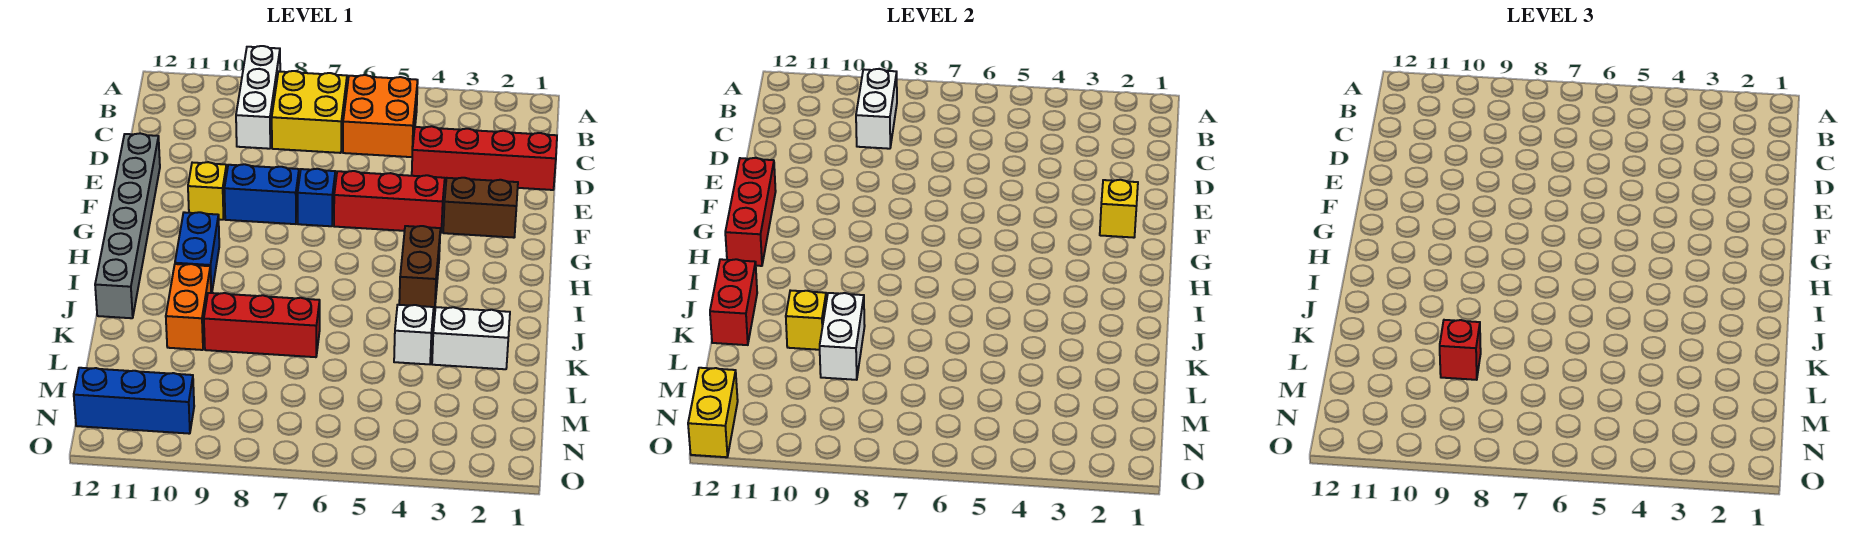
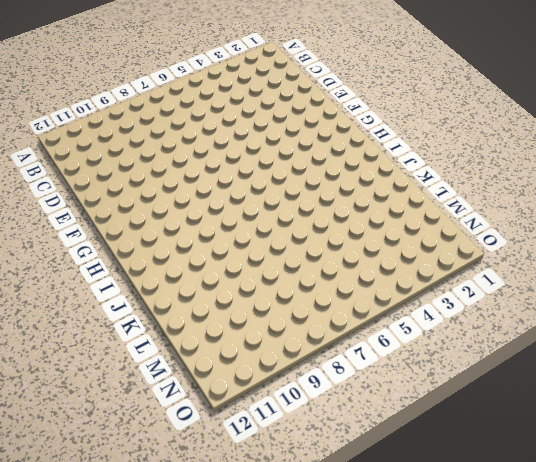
none -> white 1x3 brick [236,46,280,149]
none -> orange 2x2 brick [343,75,418,157]
none -> yellow 2x2 brick [272,71,347,153]

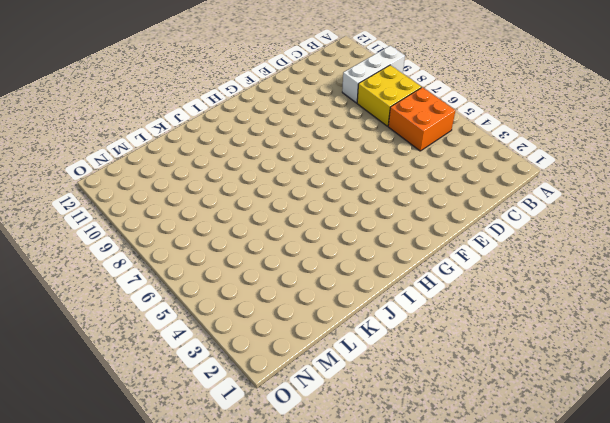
none -> red 1x4 brick [412,126,557,190]
none -> grey 1x6 brick [95,133,160,318]
none -> brown 1x2 brick [443,178,518,238]

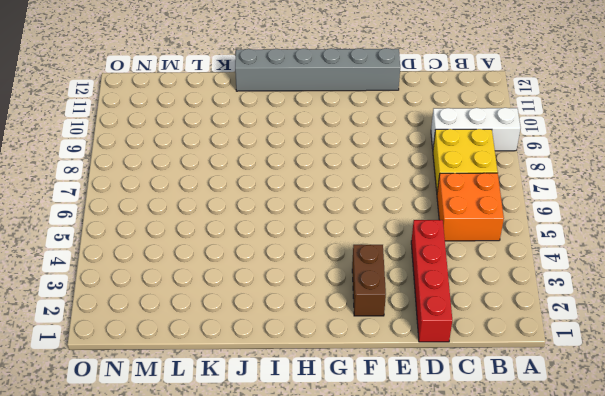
none -> red 1x3 brick [334,171,445,233]
none -> blue 1x1 brick [298,169,335,226]
none -> blue 1x2 brick [224,164,299,224]

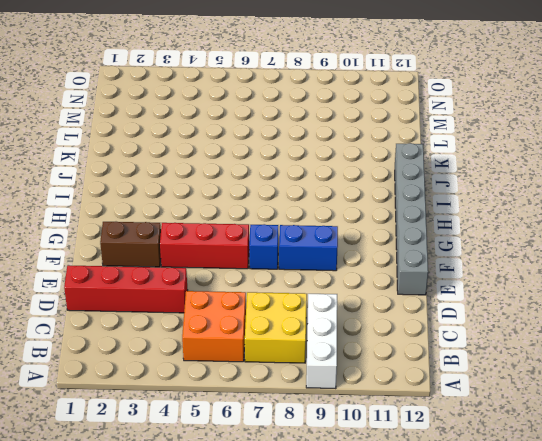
none -> yellow 1x1 brick [188,162,227,220]
none -> brown 1x2 brick [399,226,440,311]
none -> blue 1x2 brick [175,212,219,293]

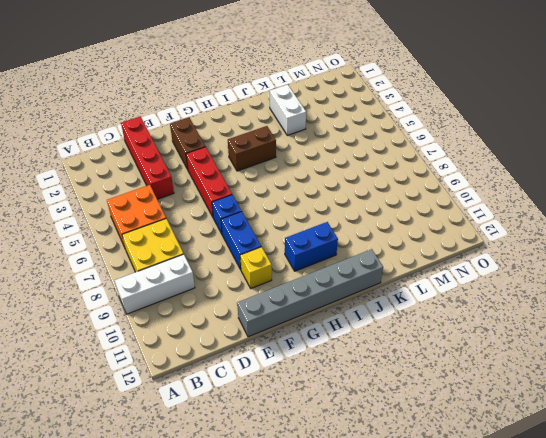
none -> orange 1x2 brick [166,264,211,350]
none -> white 1x1 brick [394,305,434,364]
none -> red 1x3 brick [204,293,320,357]

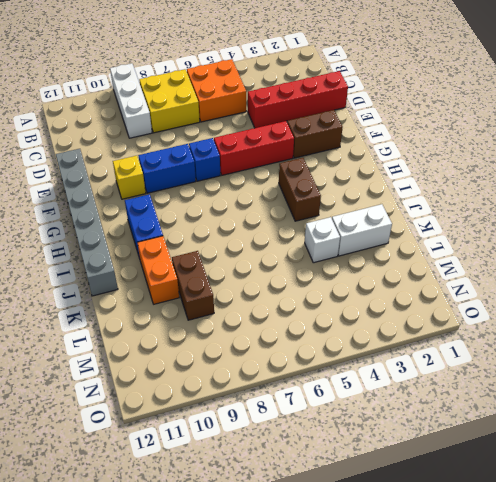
brown 1x2 brick [172,251,214,320] -> red 1x3 brick [204,293,320,357]
none -> blue 1x3 brick [74,368,194,434]
none -> white 1x2 brick [856,69,897,149]
none -> yellow 1x1 brick [1100,180,1138,238]

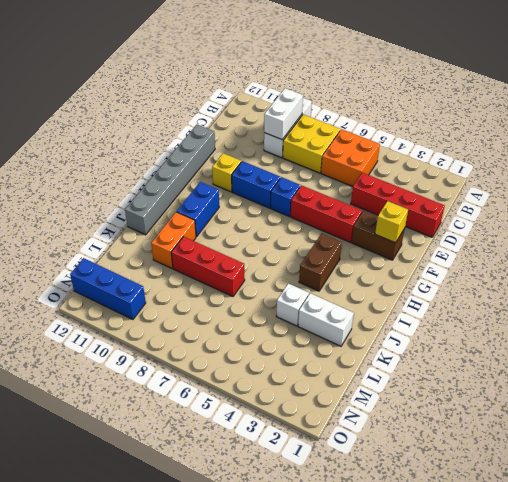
none -> red 1x3 brick [725,158,776,266]
none -> red 1x2 brick [710,259,757,345]
none -> white 1x2 brick [820,293,865,380]

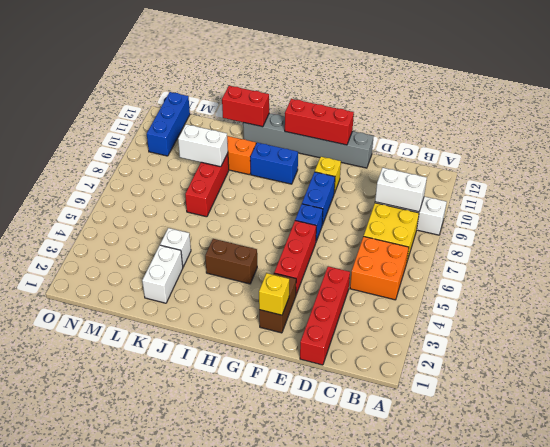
none -> yellow 1x1 brick [786,290,826,350]
none -> yellow 1x2 brick [688,368,738,457]
none -> red 1x1 brick [1440,320,1481,380]

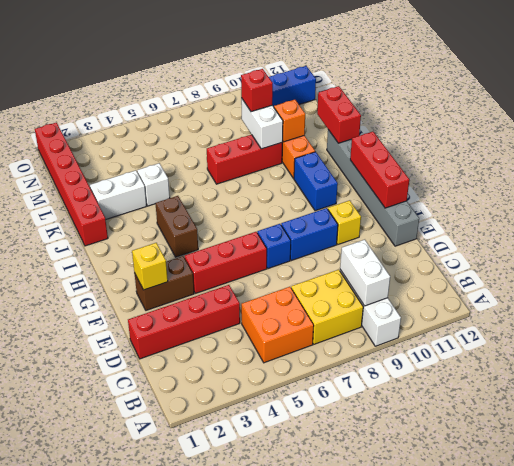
red 1x6 brick [35,123,108,246] -> none
orange 1x1 brick [274,100,305,142] -> yellow 1x1 brick [786,290,826,350]
none -> yellow 1x2 brick [688,368,738,457]

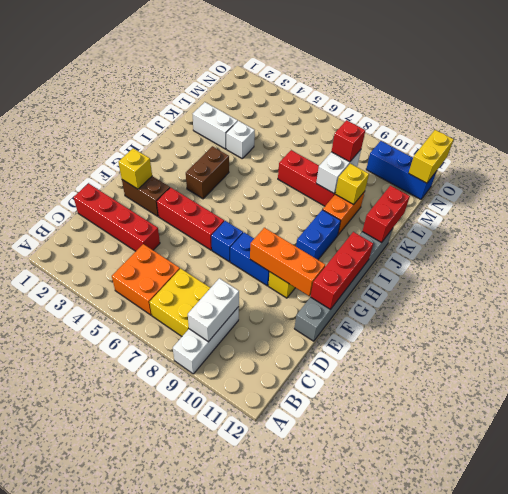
orange 1x3 brick [250,228,325,296] -> none

